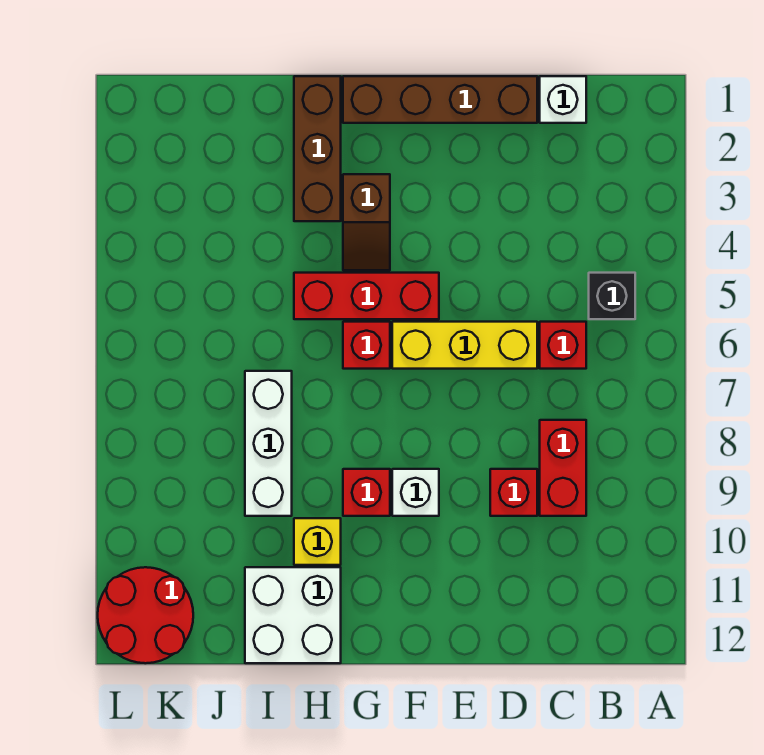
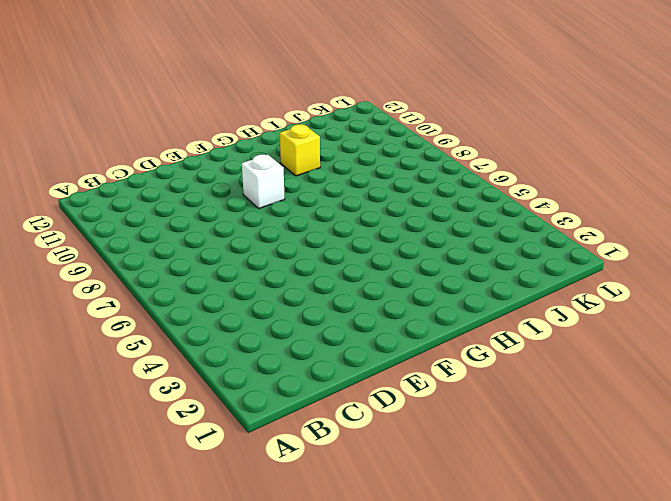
none -> black 1x1 brick [589,273,635,319]
none -> white 1x1 brick [540,76,586,123]
none -> red 1x1 brick [540,322,586,369]

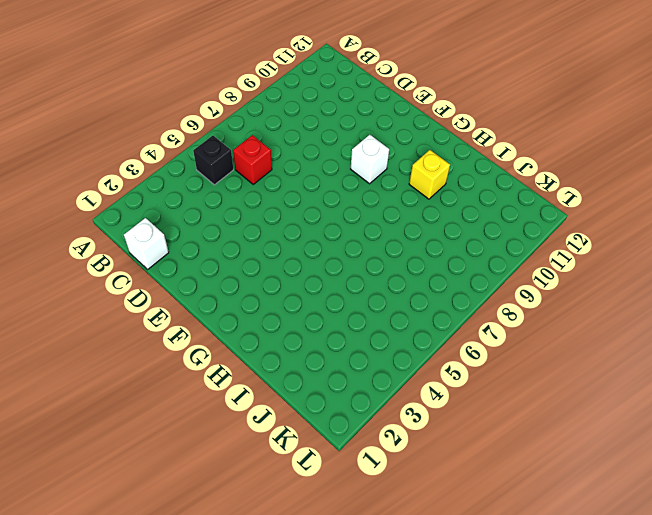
none -> red 1x2 brick [540,420,586,516]
none -> brown 1x4 brick [343,76,537,123]
none -> yellow 1x3 brick [392,322,537,369]

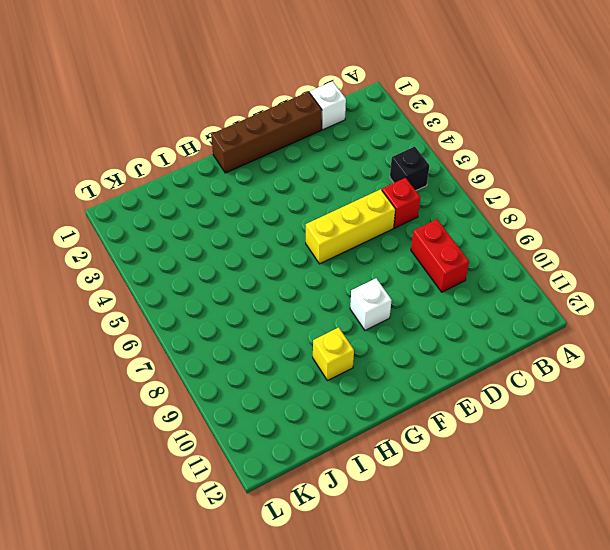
none -> red 1x1 brick [490,469,537,516]
none -> red 1x3 brick [294,273,439,319]
none -> brown 1x2 slope [343,174,390,270]

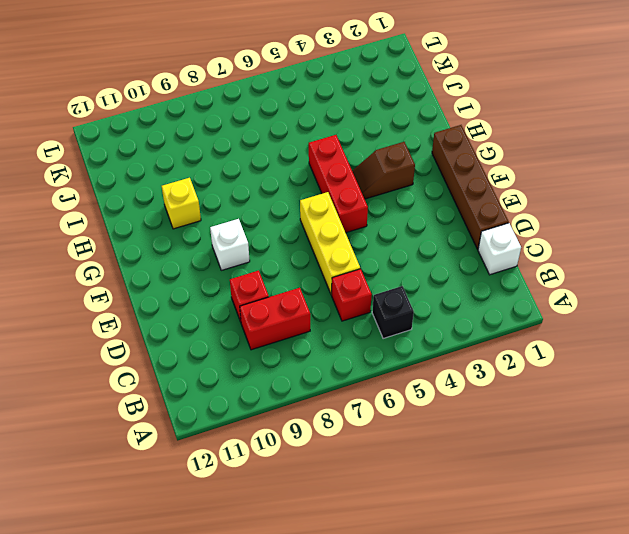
none -> red 1x1 brick [343,322,390,369]
none -> red 1x1 brick [343,469,390,516]
none -> brown 1x3 brick [294,76,341,221]

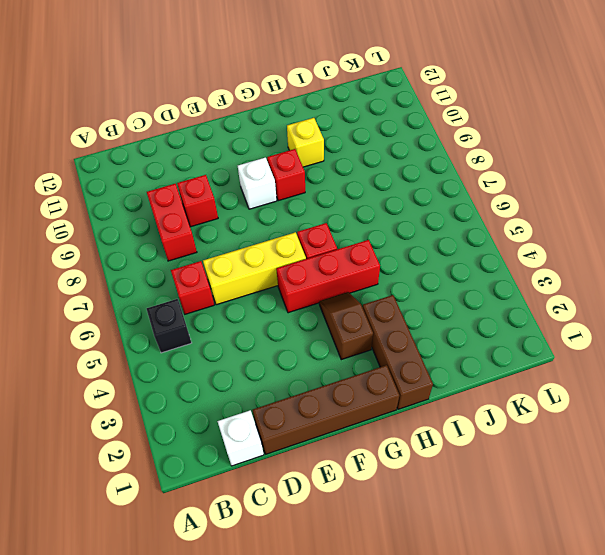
none -> white 2x2 brick [245,567,341,663]
none -> white 1x3 brick [245,371,292,516]
none -> red 2x2 round brick [98,567,193,663]

